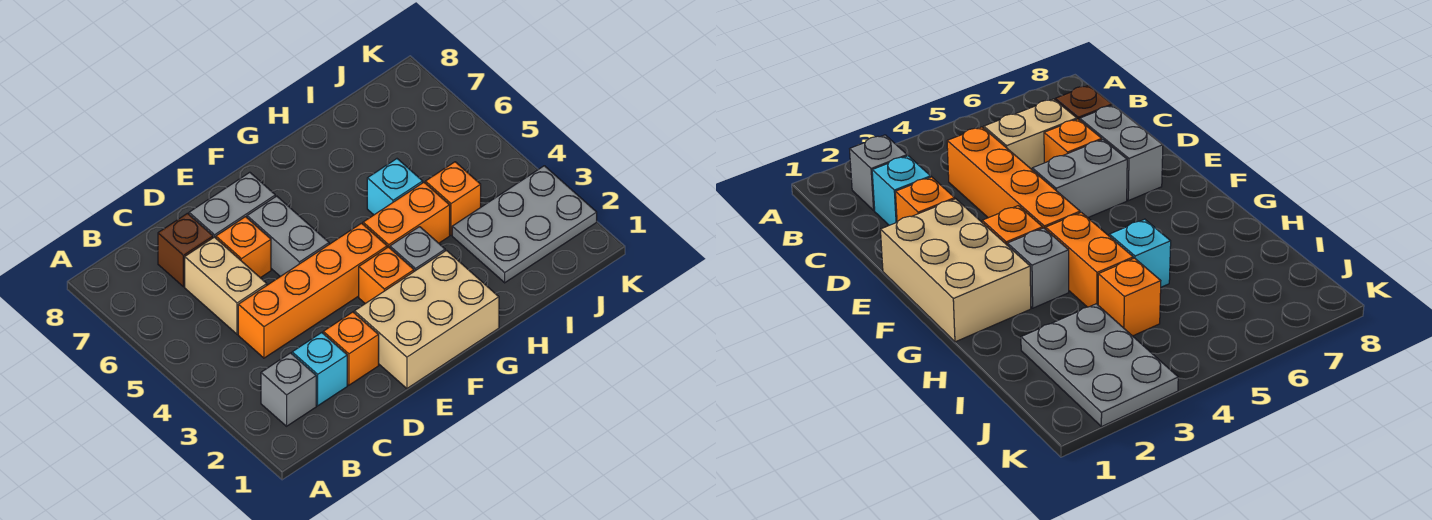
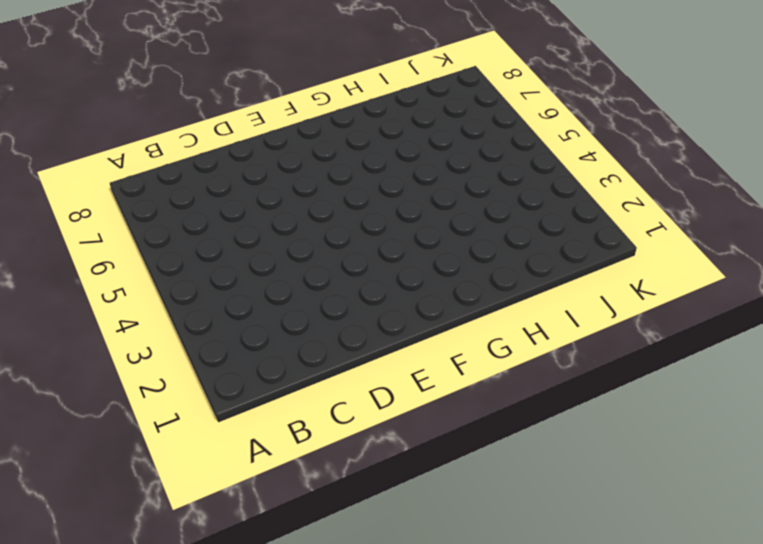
none -> grey 1x1 brick [261,353,316,426]
none -> cyan 1x1 brick [292,333,347,406]
none -> orange 1x4 brick [238,223,387,358]

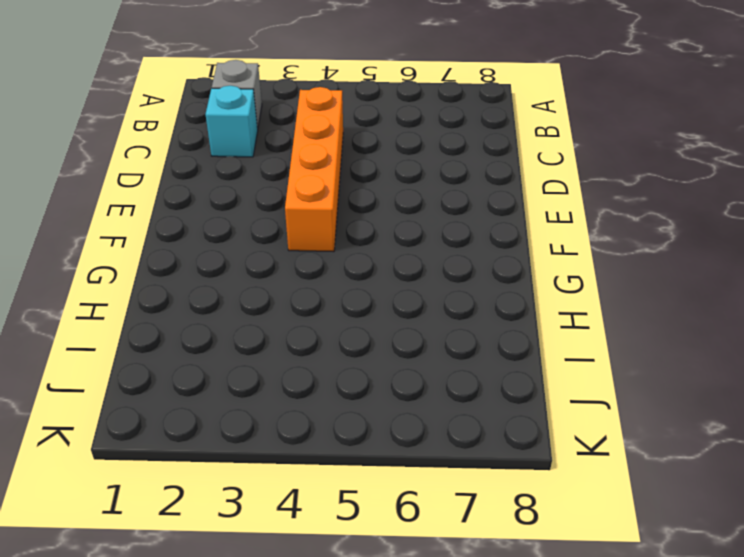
none -> tan 1x2 brick [185,237,267,334]
none -> brown 1x1 brick [158,213,213,287]
none -> orange 1x1 brick [323,312,379,385]

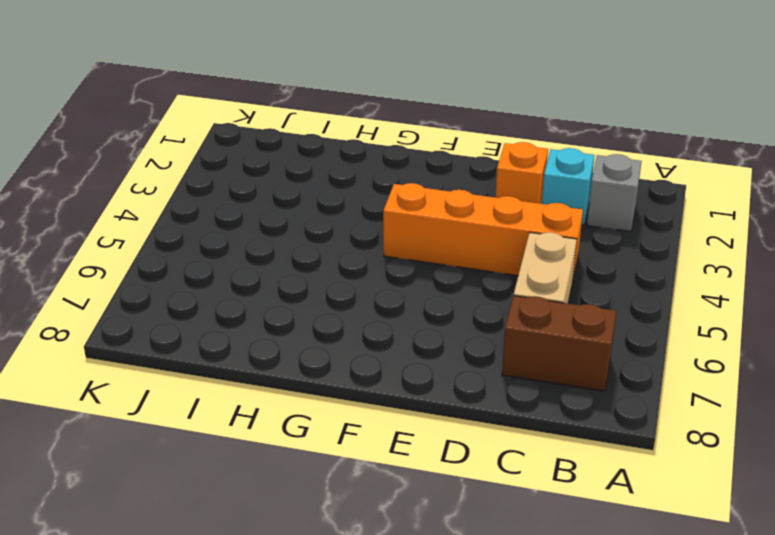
brown 1x2 brick [502,296,617,391] -> brown 1x1 brick [158,213,213,287]
none -> orange 1x1 brick [216,217,271,278]
none -> grey 1x2 brick [189,172,275,238]
none -> tan 2x3 brick [354,250,499,389]

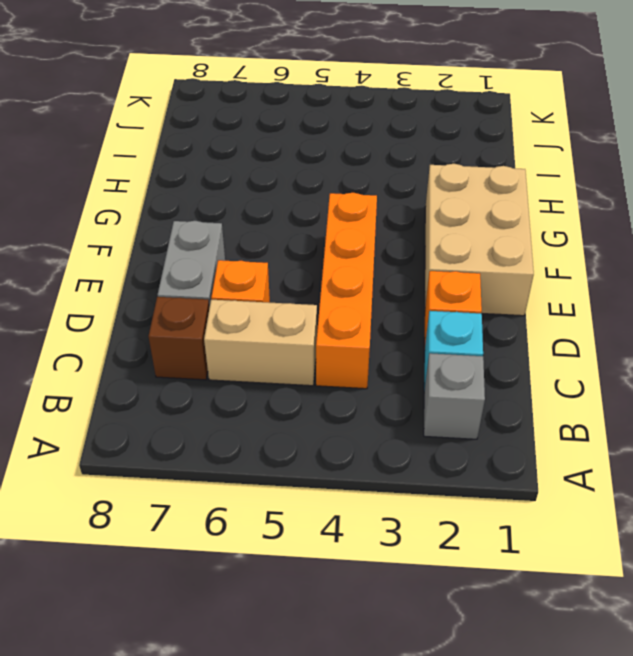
none -> grey 1x2 brick [247,196,329,277]
none -> orange 1x1 brick [359,247,414,304]
none -> grey 1x1 brick [390,227,445,271]

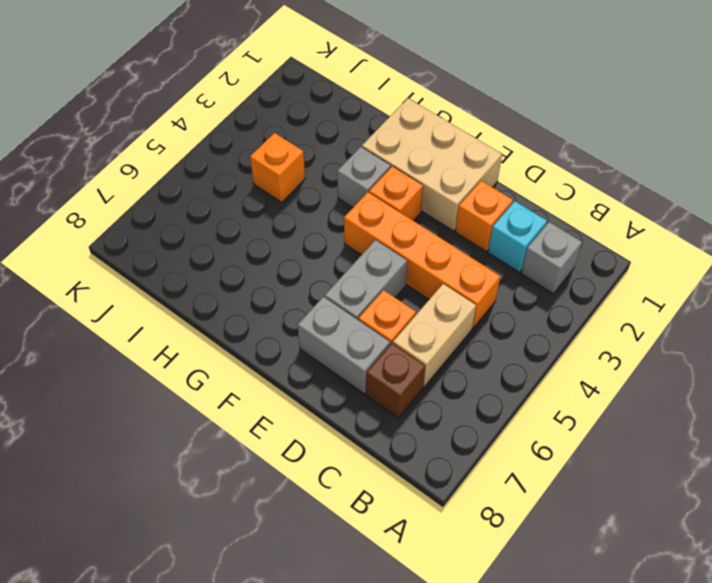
none -> orange 1x2 brick [363,182,450,248]
none -> cyan 1x1 brick [367,159,423,215]
none -> grey 2x3 plate [452,166,597,283]

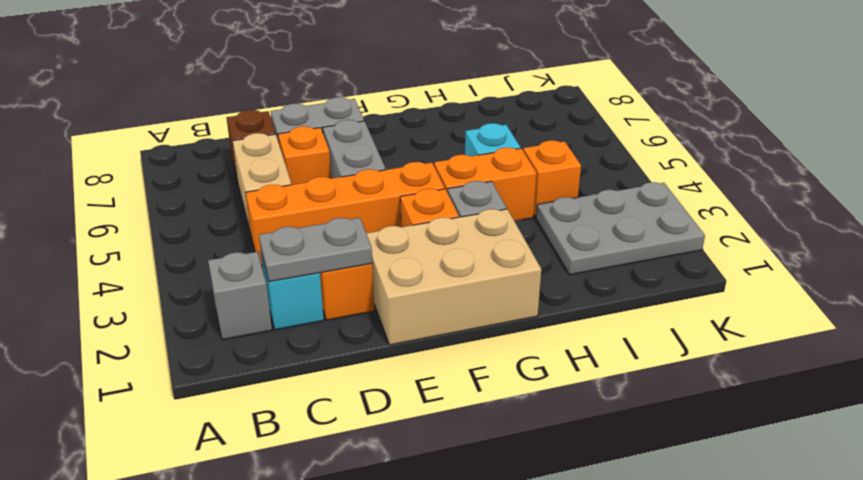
grey 1x2 plate [259,218,372,282] -> none

